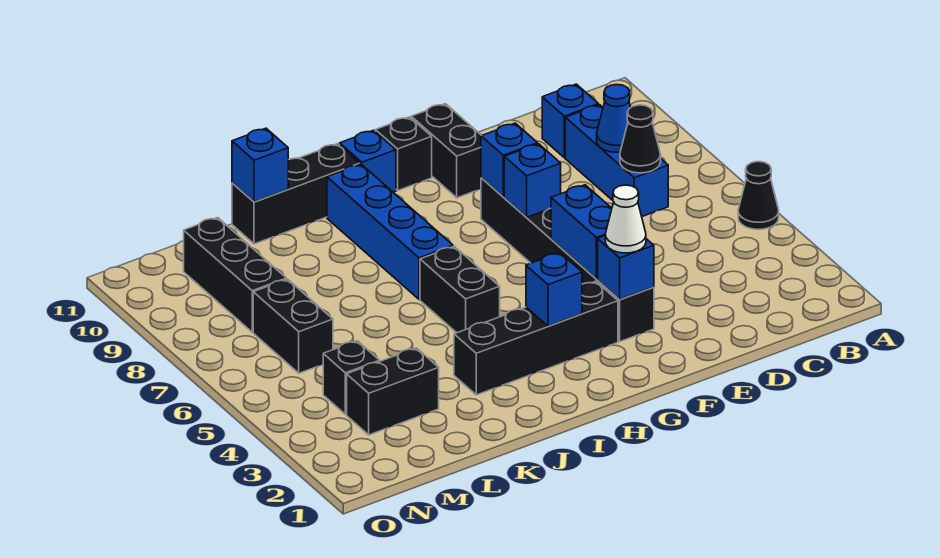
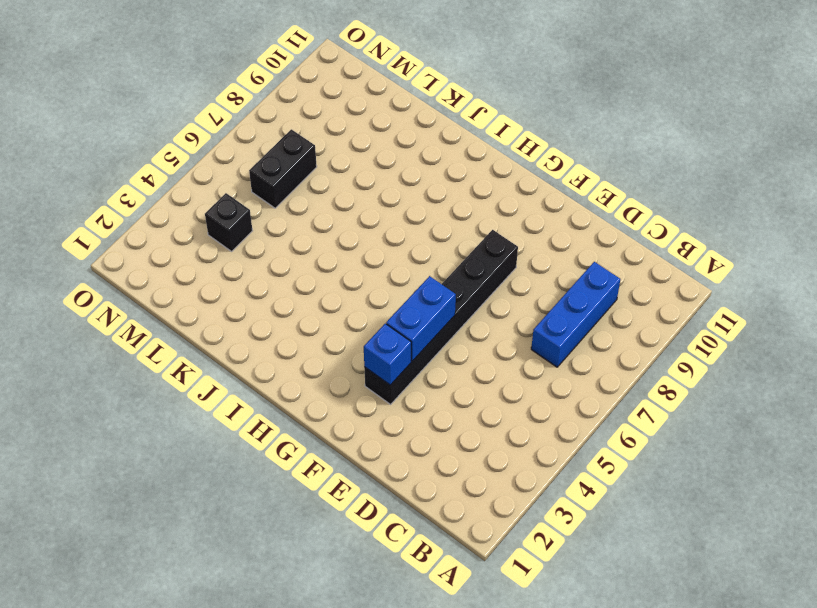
none -> black 1x1 cone [738,162,779,229]
none -> blue 1x1 brick [542,84,598,158]
none -> black 1x2 brick [411,104,482,198]

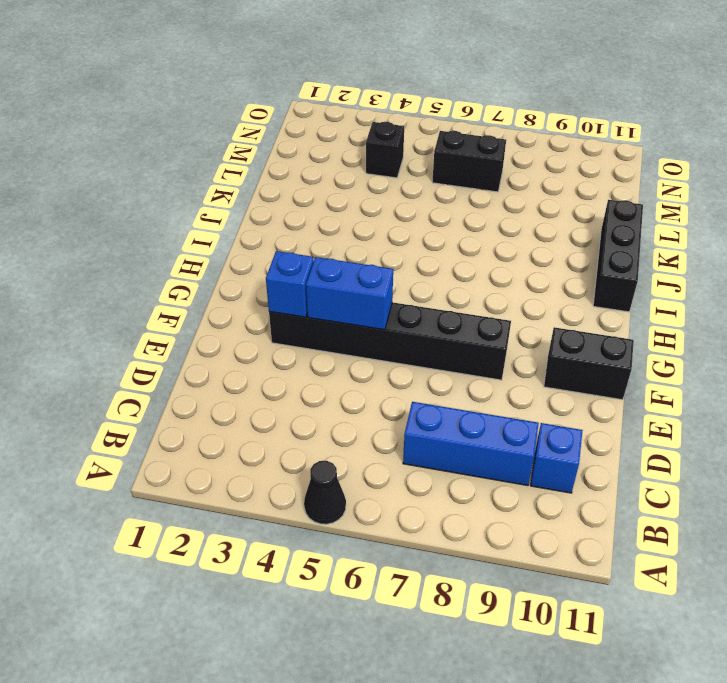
none -> black 1x4 brick [454,281,618,395]
none -> black 1x1 brick [375,117,432,190]
none -> blue 1x1 brick [340,130,396,192]

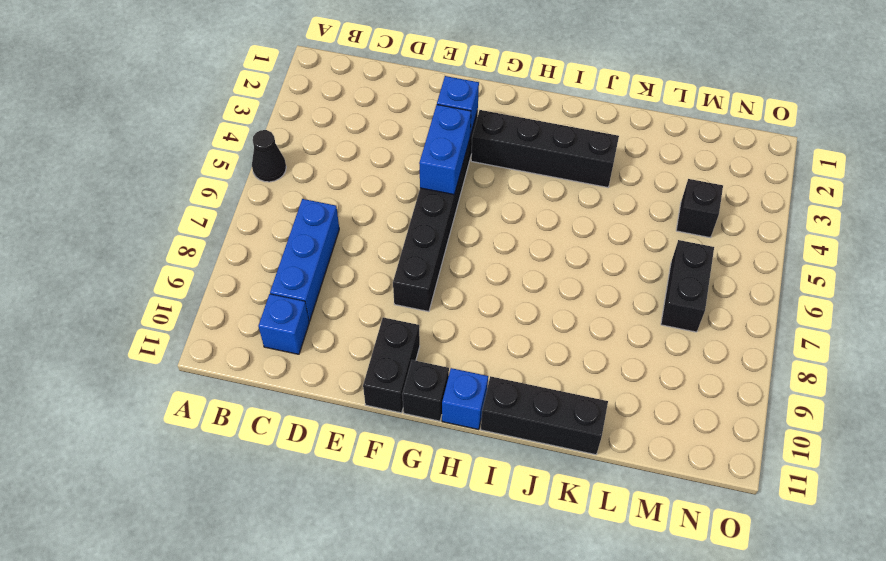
none -> black 1x2 brick [420,246,500,333]
none -> blue 1x4 brick [327,164,453,299]
none -> black 1x2 brick [347,348,439,435]

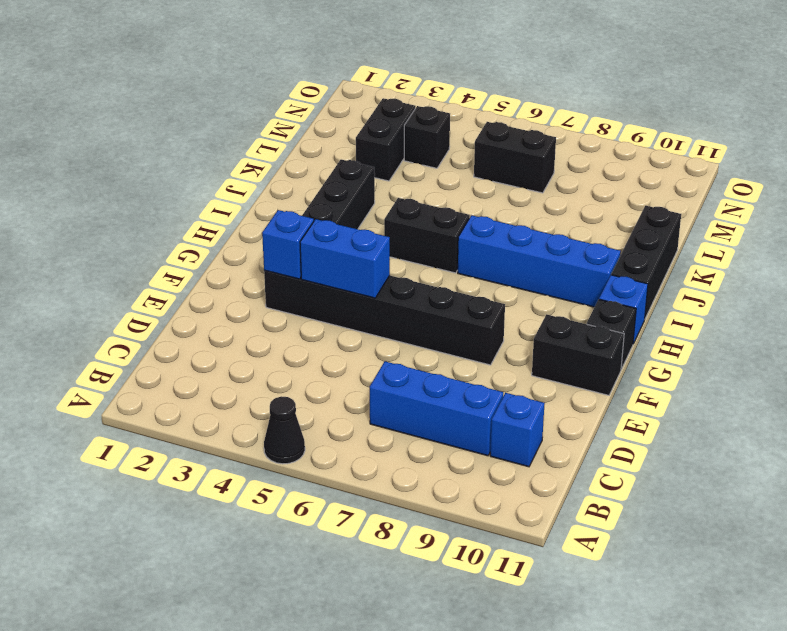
none -> black 1x3 brick [184,218,286,332]
none -> black 1x1 cone [620,105,661,173]
none -> blue 1x1 cone [597,84,631,152]

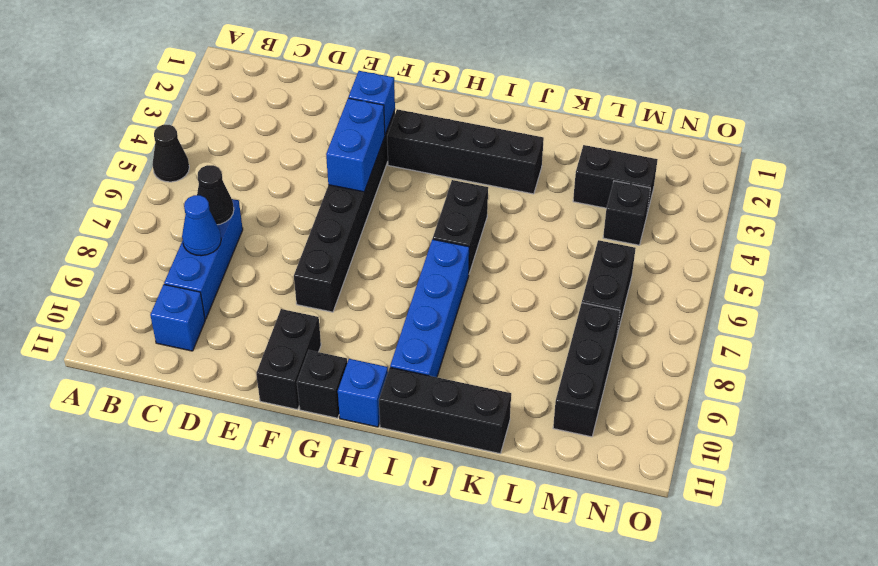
none -> blue 1x1 brick [504,144,561,217]
none -> blue 1x1 brick [481,123,537,197]
none -> blue 1x1 brick [526,253,582,326]

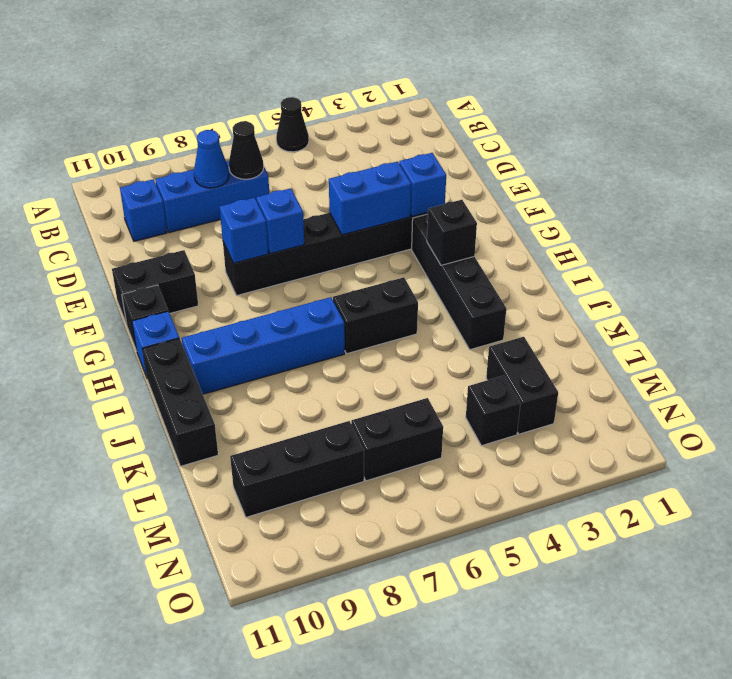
black 1x1 brick [427,200,477,265] -> blue 1x1 brick [526,253,582,326]
none -> blue 1x1 brick [232,128,288,202]
none -> white 1x1 cone [605,185,646,253]

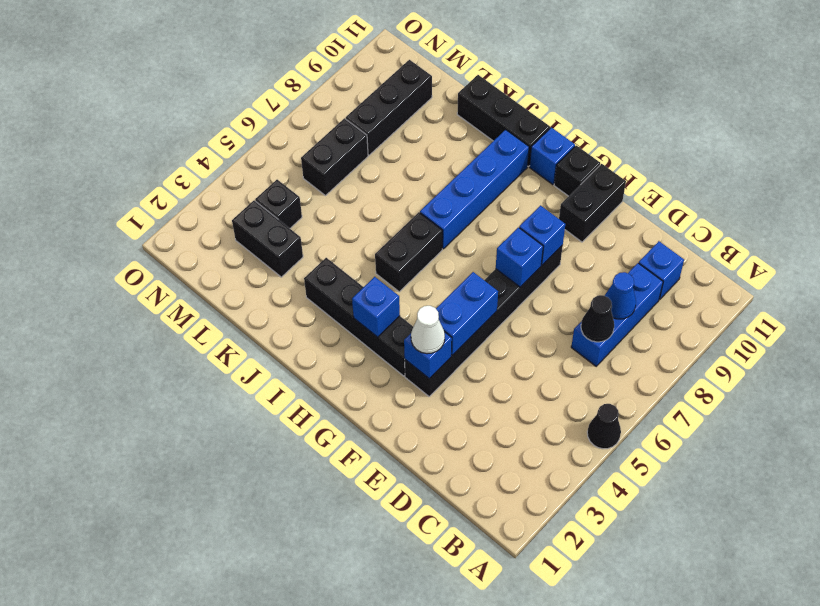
none -> blue 1x1 brick [232,128,288,202]

